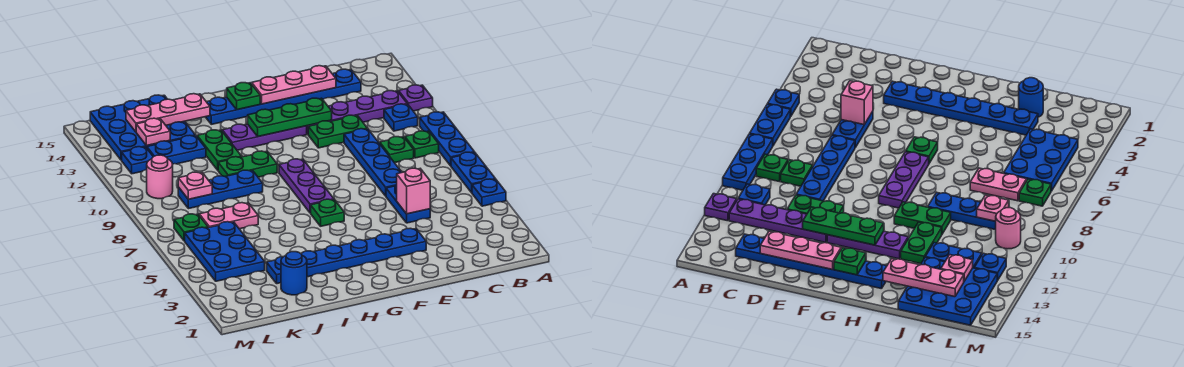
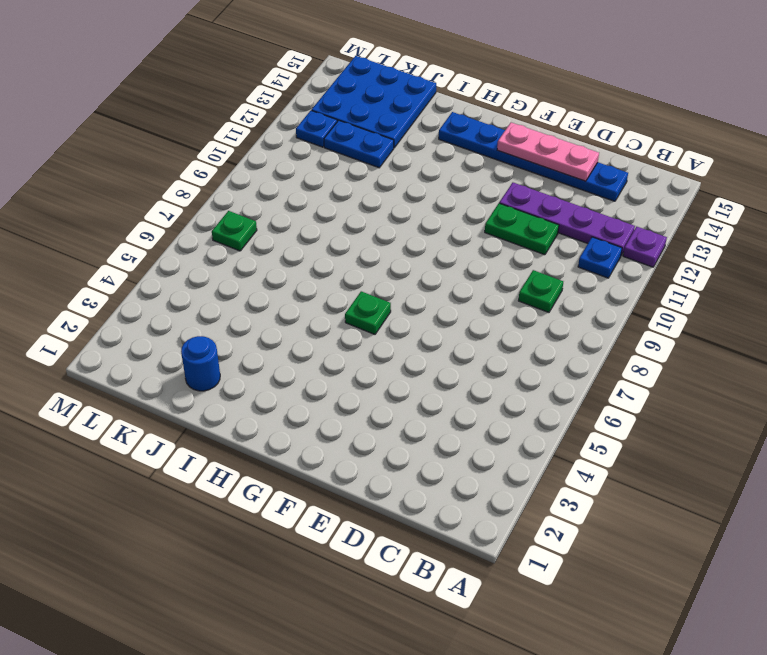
none -> blue 1x1 plate [472,179,506,206]
none -> blue 1x2 plate [451,152,495,193]
none -> blue 1x3 plate [420,112,474,166]
none -> green 1x1 plate [405,131,439,158]

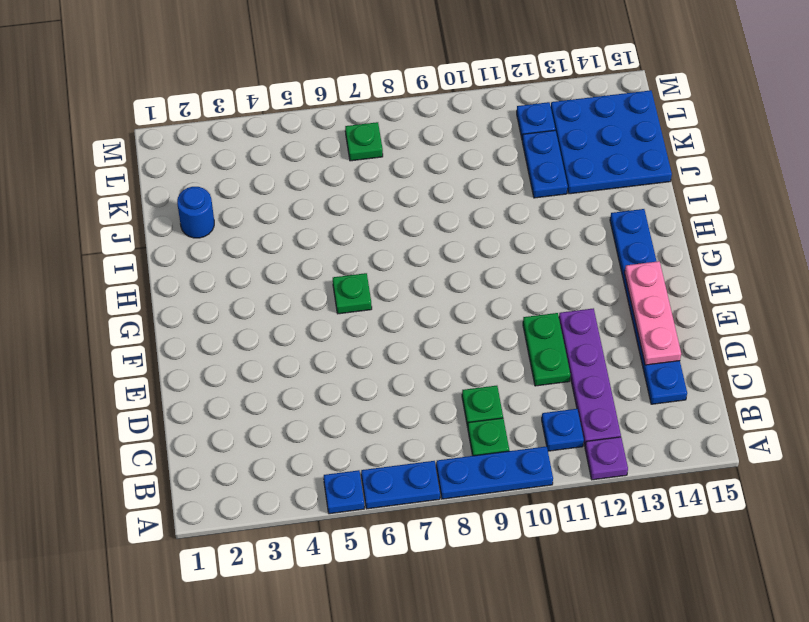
none -> blue 1x2 plate [386,184,430,223]
none -> blue 1x4 plate [344,129,402,196]
none -> blue 1x6 plate [267,228,426,284]
none -> purple 1x3 plate [222,124,307,150]

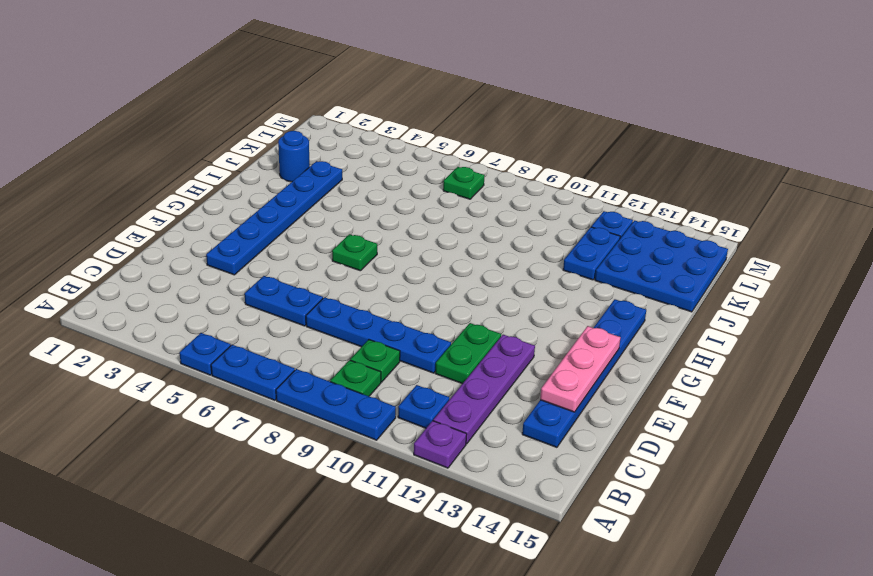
none -> purple 1x3 plate [222,124,307,150]
none -> purple 1x3 plate [279,159,334,213]
none -> green 1x2 plate [218,151,277,177]
none -> blue 1x3 plate [178,170,263,209]

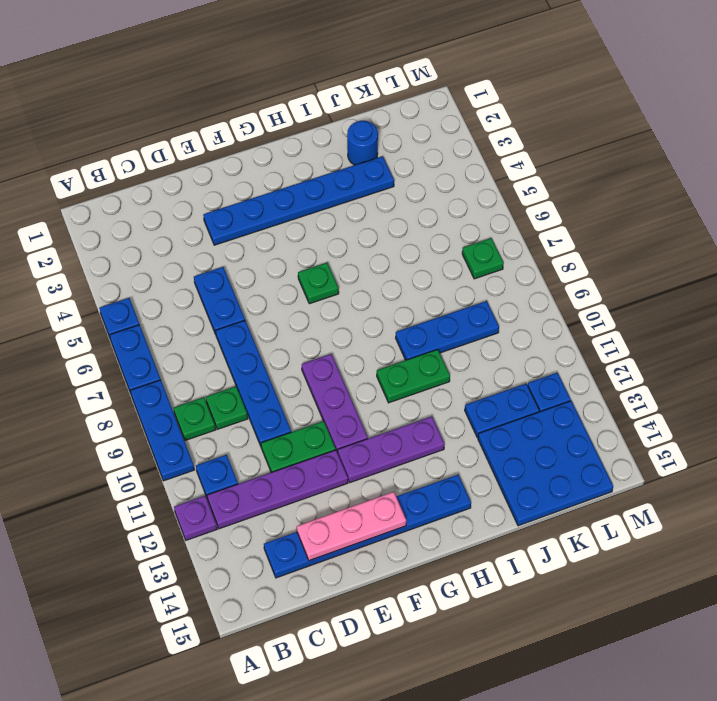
purple 1x3 plate [302,354,368,453] -> purple 1x3 plate moved to [279,159,334,213]
none -> green 1x2 plate [197,130,242,170]
none -> pink 1x2 plate [199,203,258,229]
none -> blue 2x3 plate [185,222,265,281]
none -> pink 1x1 round brick [147,155,173,199]

